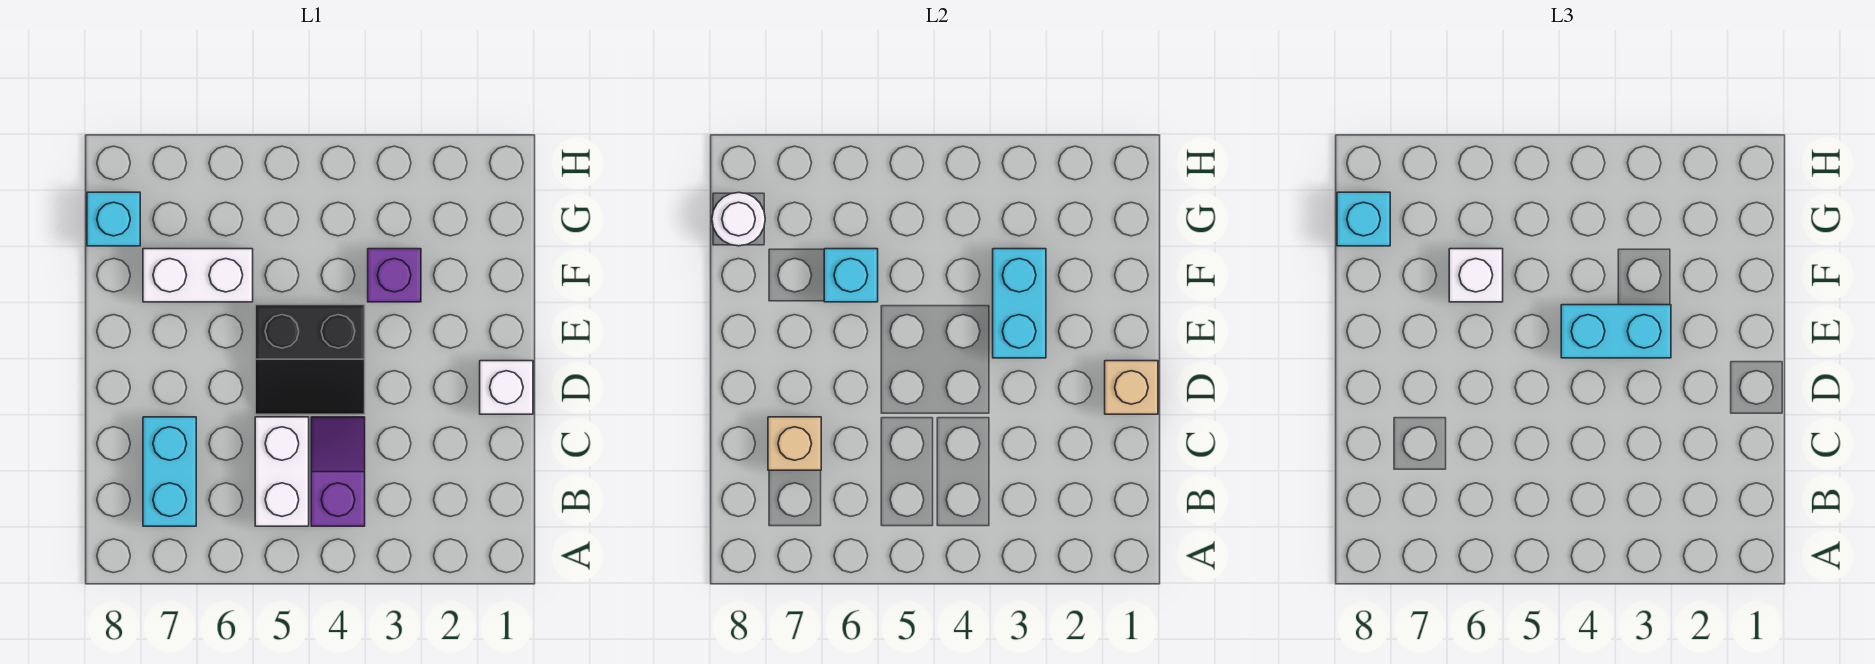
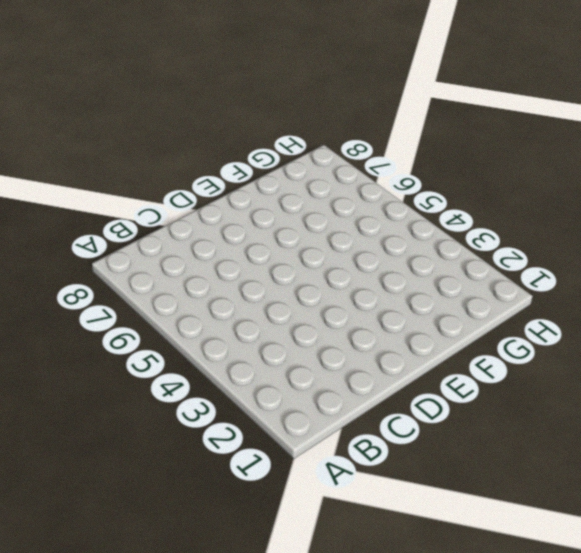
none -> purple 1x2 slope [311,417,365,526]
none -> white 1x2 brick [255,417,309,526]
none -> cyan 1x2 brick [143,417,196,526]

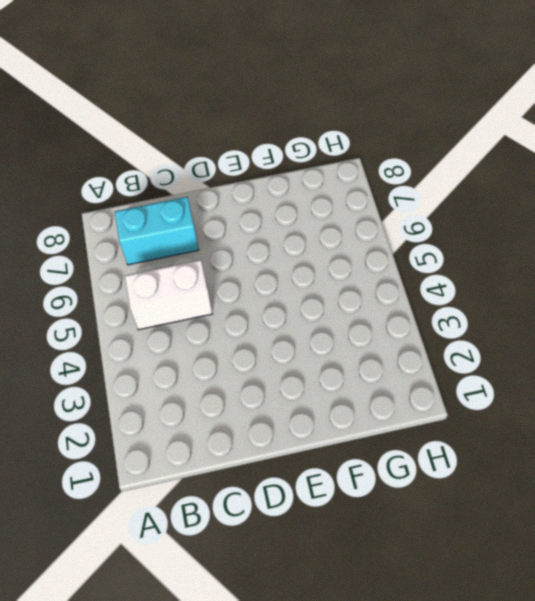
none -> purple 1x2 slope [311,417,365,526]
none -> white 1x1 brick [480,361,533,414]
none -> black 2x2 slope [255,305,365,414]

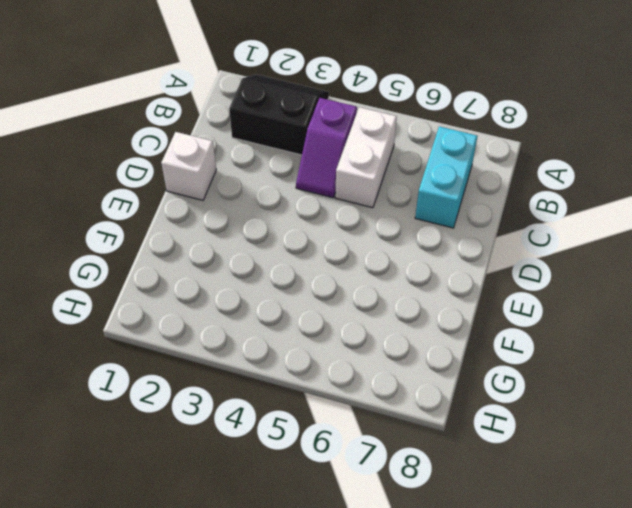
black 2x2 slope [229,74,329,155] -> black 2x2 slope moved to [255,305,365,414]
none -> purple 1x1 brick [368,249,421,302]
none -> white 1x2 brick [143,249,253,302]
none -> cyan 1x1 brick [87,192,140,246]

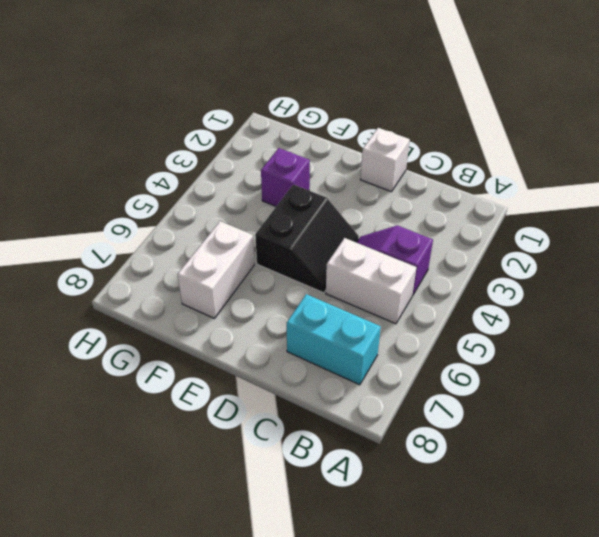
none -> cyan 1x1 brick [87,192,140,246]
none -> tan 1x1 brick [768,417,821,470]
none -> tan 1x1 brick [1105,361,1158,414]

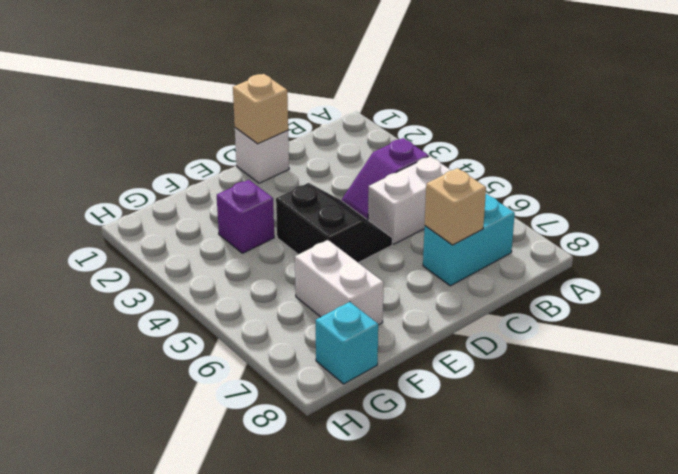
none -> cyan 1x2 brick [993,249,1046,358]
none -> cyan 1x1 brick [824,249,878,302]
none -> white 1x1 round brick [712,192,765,246]

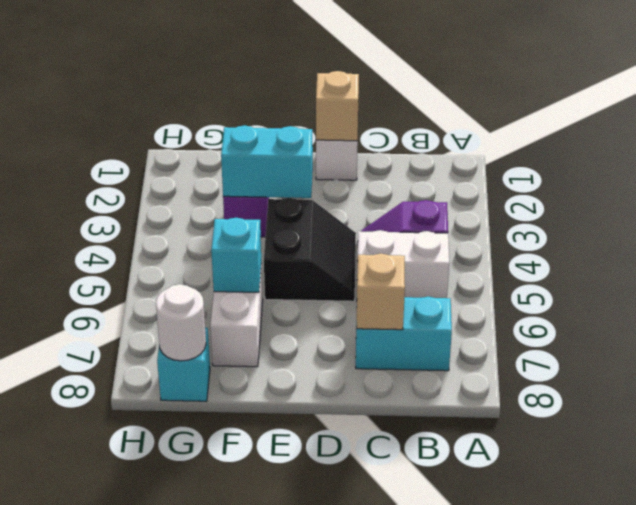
none -> cyan 1x2 brick [1561,305,1671,358]
none -> white 1x1 brick [1449,249,1503,302]
none -> cyan 1x1 brick [1337,192,1390,246]

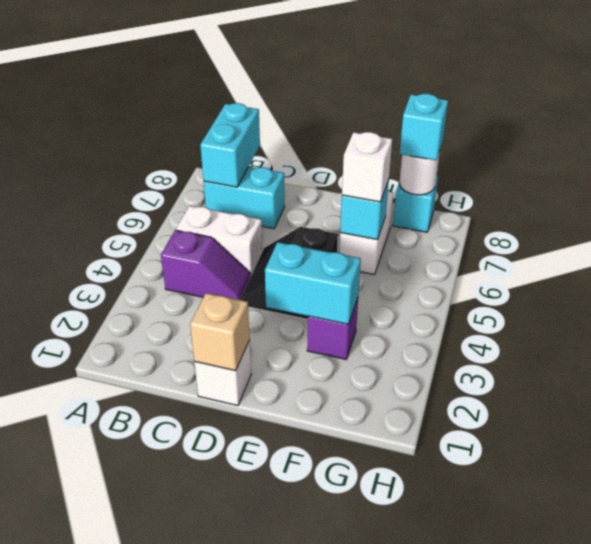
cyan 1x2 brick [200,103,260,187] -> cyan 1x2 brick moved to [1561,305,1671,358]
none -> tan 1x1 brick [768,417,821,470]

